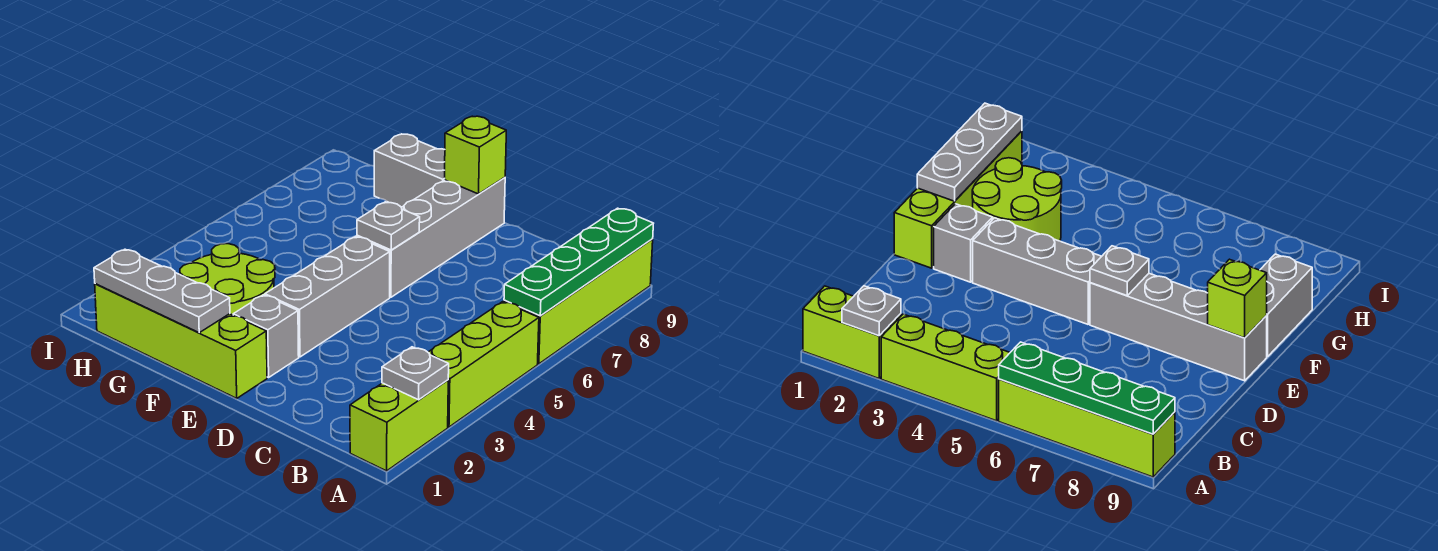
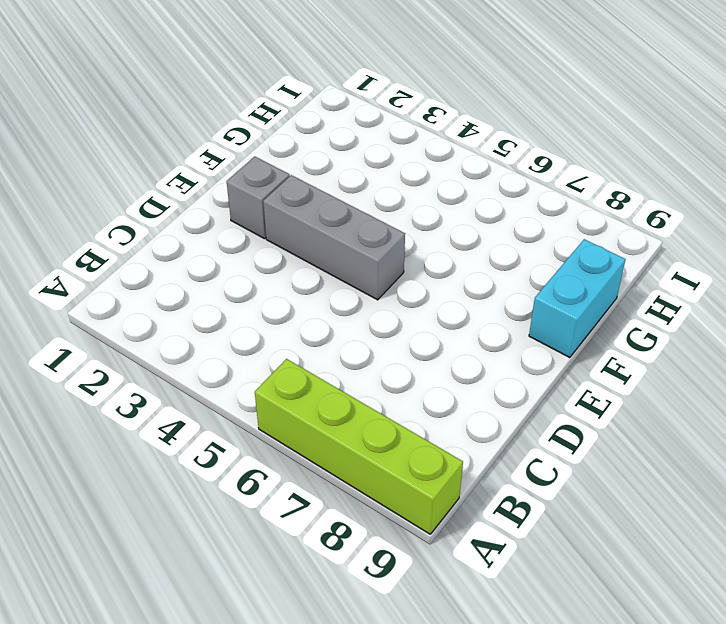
cyan 1x2 brick [529,239,625,358] -> grey 1x2 brick [374,134,445,207]
none -> lime 1x2 brick [350,380,448,471]
none -> lime 1x3 brick [428,302,539,427]
none -> lime 1x4 brick [95,284,267,398]

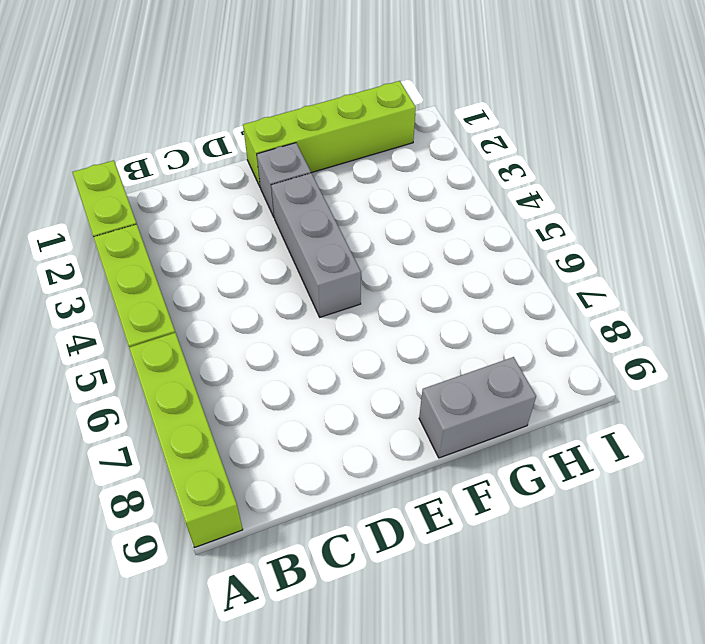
none -> grey 1x4 brick [357,177,505,297]
none -> lime 2x2 round brick [180,244,275,315]
none -> grey 1x1 plate [382,347,449,400]

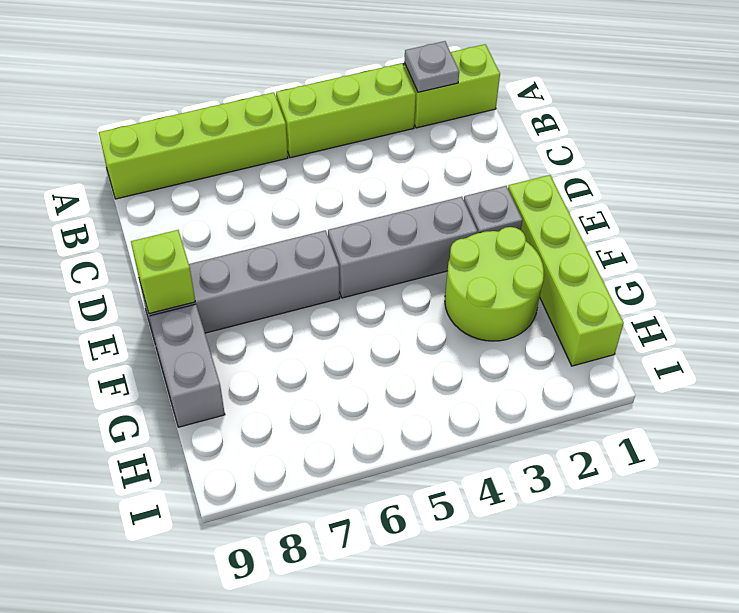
none -> green 1x4 plate [504,208,654,316]
none -> grey 1x1 plate [357,202,420,250]
none -> grey 1x3 plate [94,249,230,333]

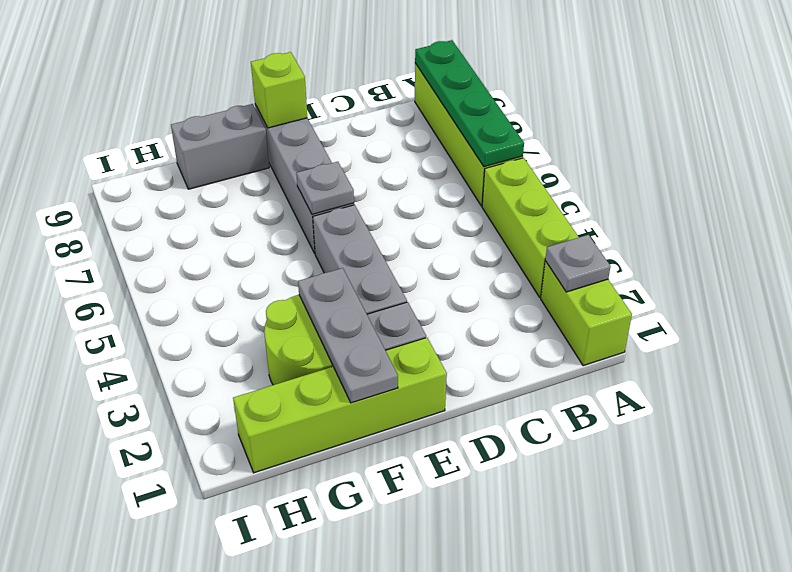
grey 1x3 plate [298,268,398,403] -> grey 1x3 plate turned to [94,249,230,333]

